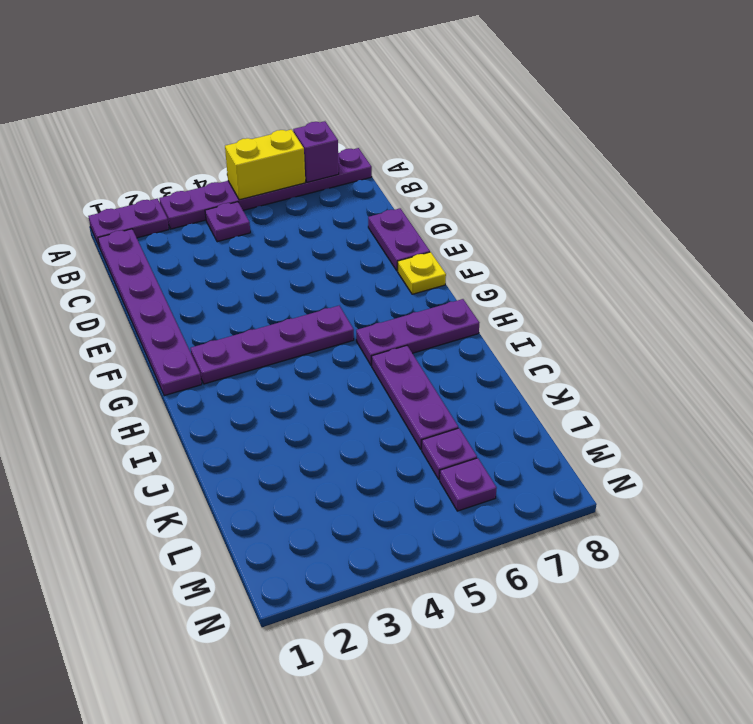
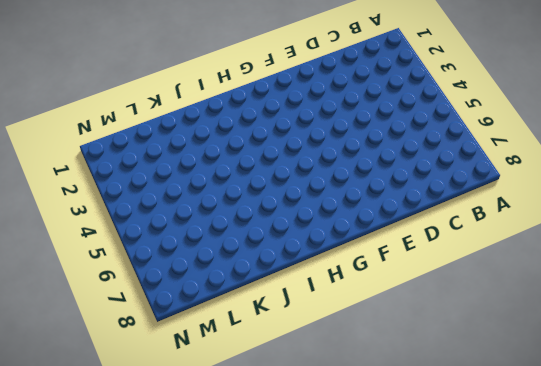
none -> purple 1x2 plate [88,199,169,246]
none -> purple 1x6 plate [159,148,372,229]
none -> purple 1x6 plate [98,229,202,396]

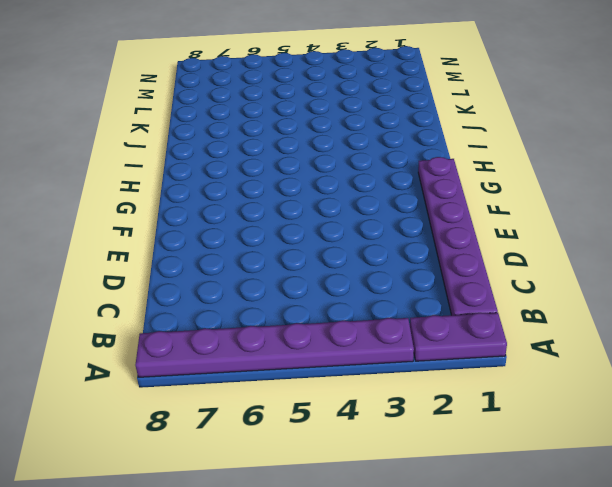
none -> purple 1x1 plate [205,202,250,242]
none -> purple 1x2 plate [368,208,430,271]
none -> yellow 1x1 plate [398,252,446,294]

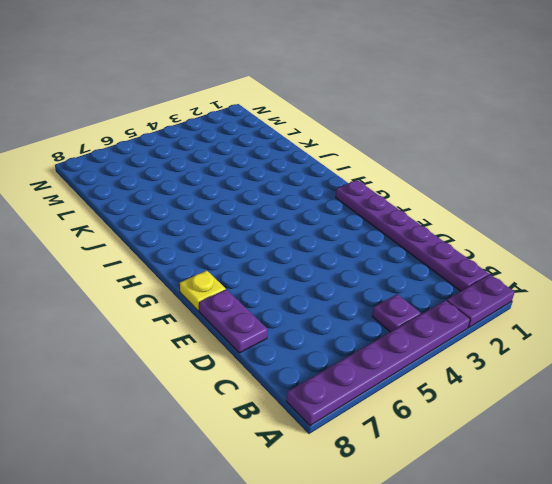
none -> purple 1x4 plate [191,306,354,384]
none -> purple 1x3 plate [356,299,479,366]
none -> purple 1x3 plate [372,346,458,449]

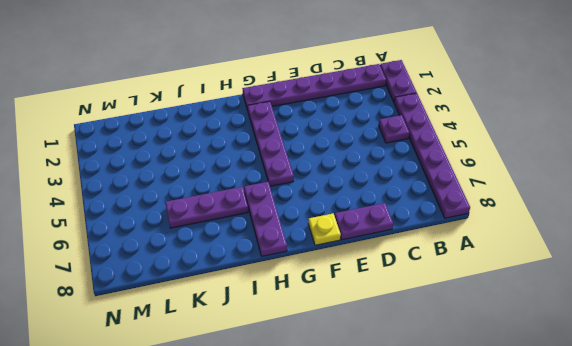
none -> purple 1x1 plate [422,428,477,480]
none -> purple 1x1 plate [440,458,497,511]
none -> yellow 1x2 brick [225,129,305,200]

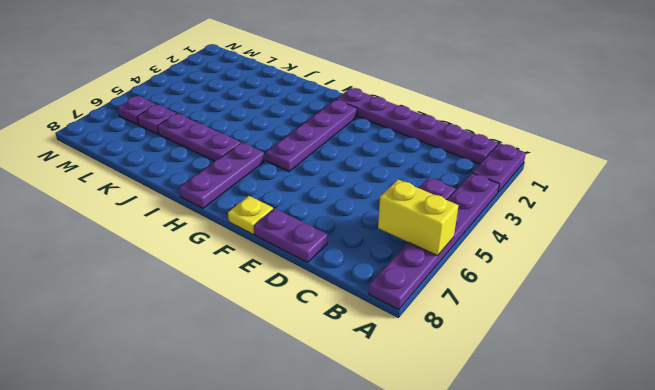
yellow 1x2 brick [378,180,459,256] -> yellow 1x2 brick turned to [225,129,305,200]
none -> purple 1x1 brick [293,121,339,182]

